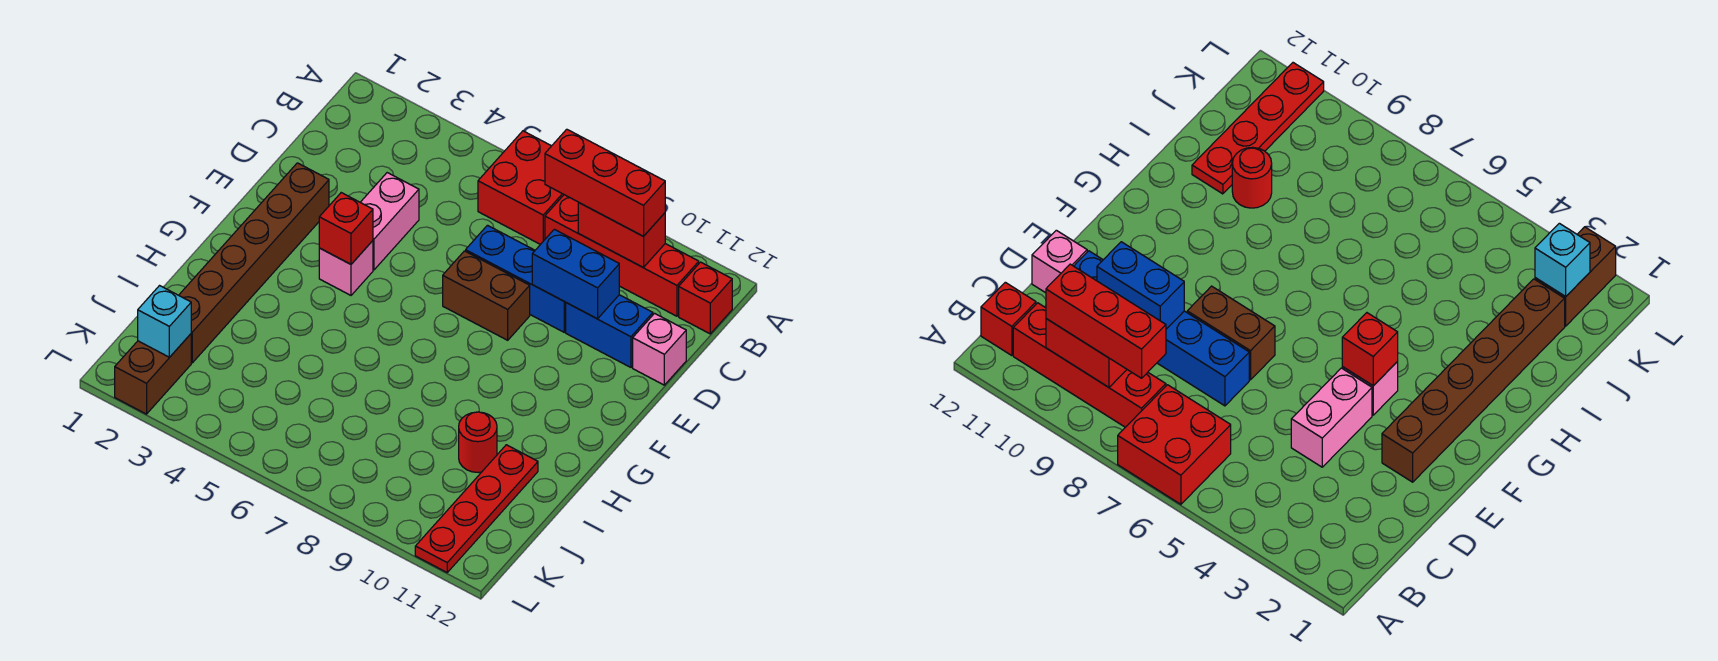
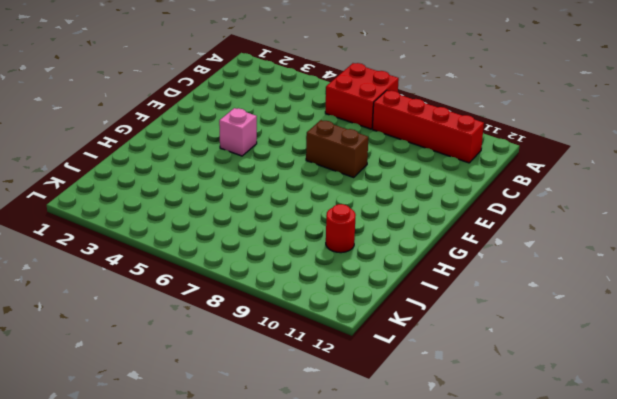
none -> red 1x1 brick [679,262,732,334]
none -> pink 1x2 brick [360,173,419,270]
none -> blue 1x3 brick [466,225,566,332]

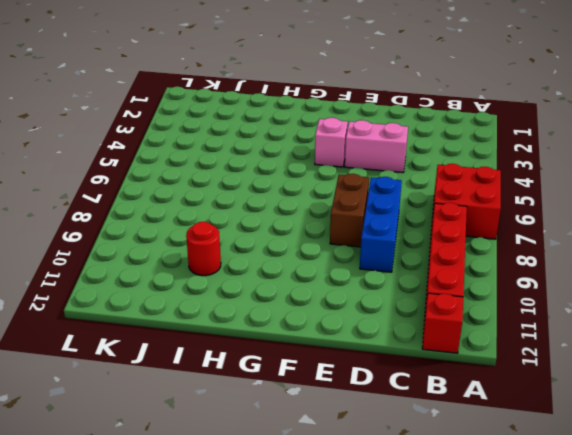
none -> blue 1x2 brick [566,295,653,367]
none -> pink 1x1 brick [633,313,686,385]
none -> brown 1x6 brick [179,163,329,363]

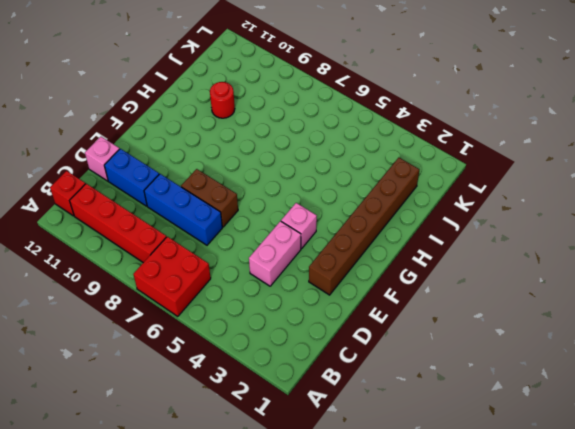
none -> red 1x4 plate [415,445,538,572]
none -> brown 1x2 brick [115,334,191,414]
none -> red 1x2 brick [578,202,665,267]

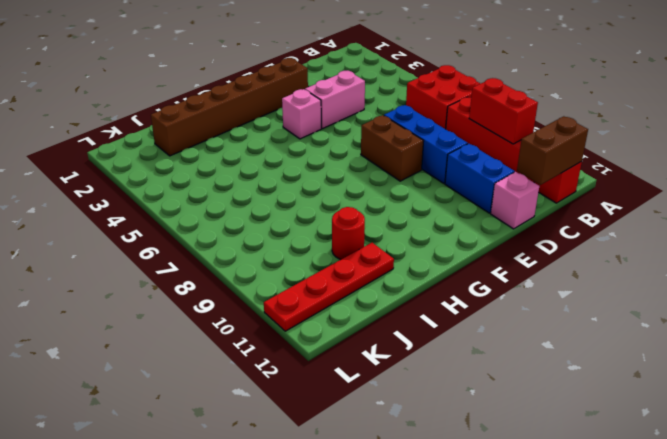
brown 1x2 brick [517,116,588,185] -> brown 1x2 brick moved to [115,334,191,414]
none -> blue 1x2 brick [532,229,619,319]
none -> red 1x1 brick [319,193,373,264]
none -> cyan 1x1 brick [138,286,191,357]

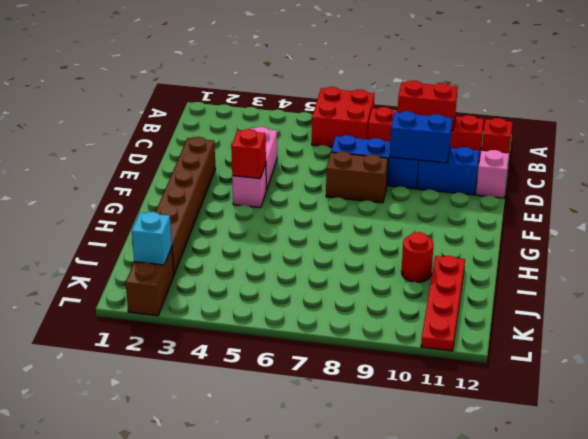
none -> red 1x3 brick [545,129,665,236]

